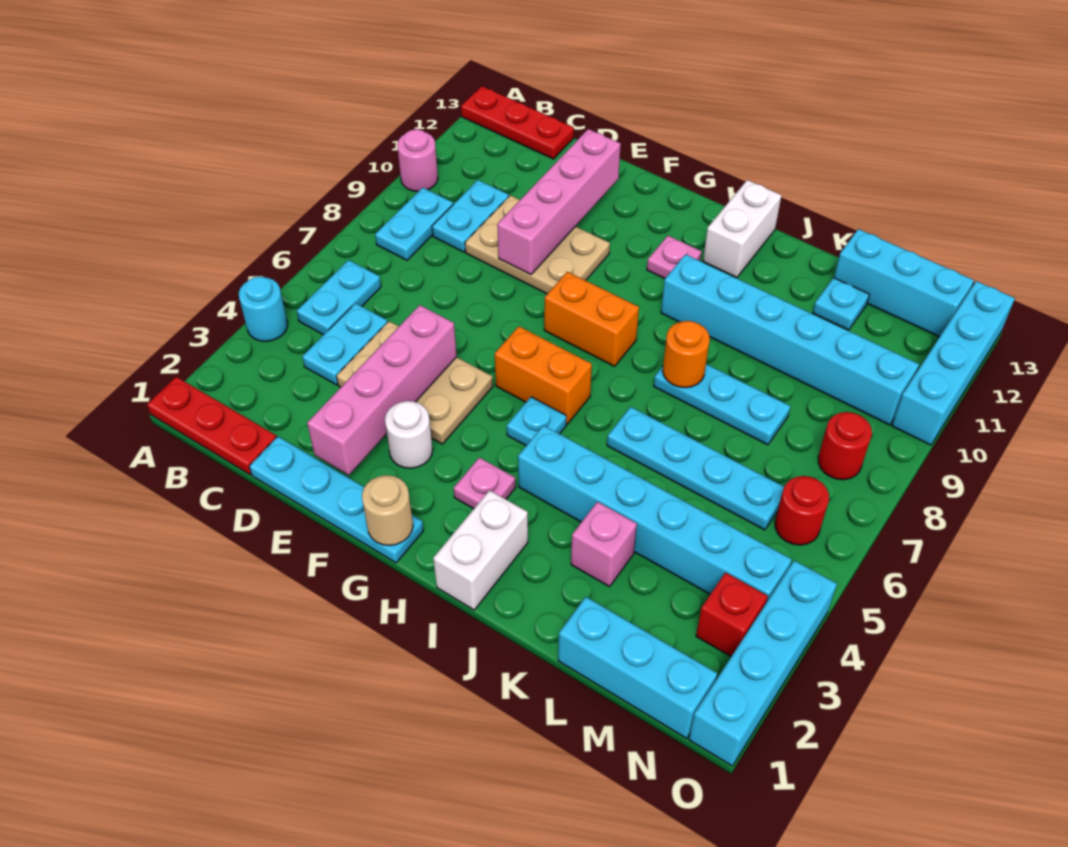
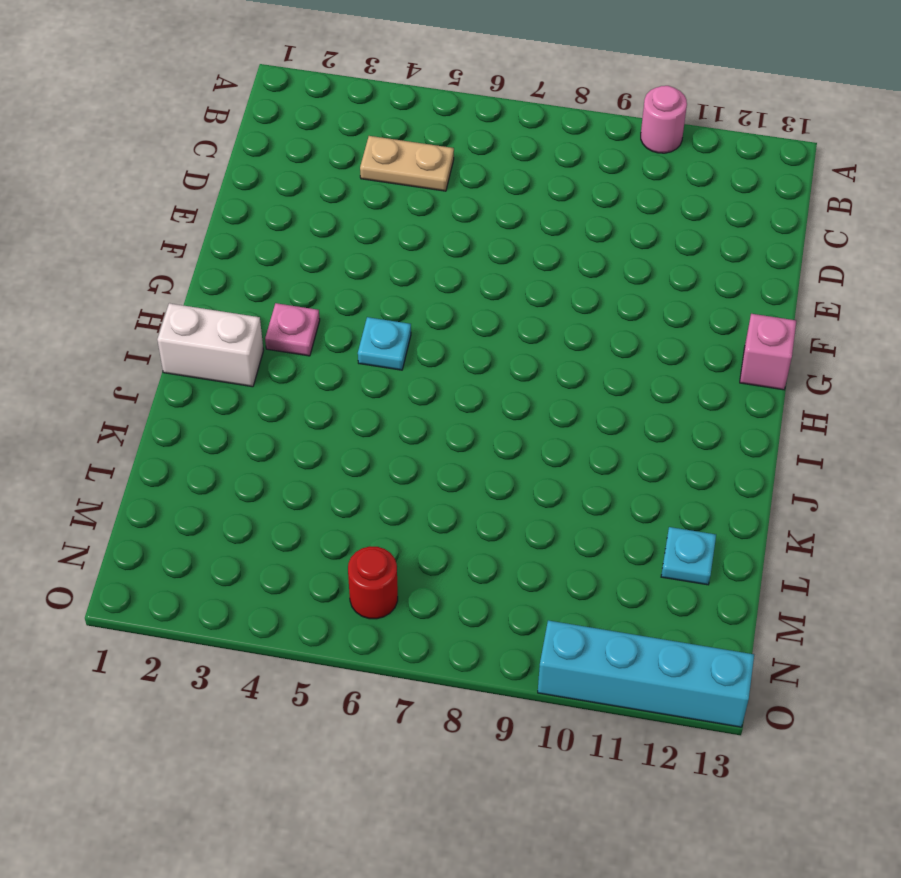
tan 1x2 plate [360,136,454,191] -> cyan 1x2 plate [302,303,388,385]
pink 1x1 brick [740,314,796,390] -> pink 1x1 brick moved to [571,502,637,587]
none -> red 1x3 plate [147,377,276,475]
none -> cyan 1x1 round brick [239,277,288,341]
none -> red 1x3 plate [461,86,574,159]
none -> cyan 1x2 plate [297,260,381,335]

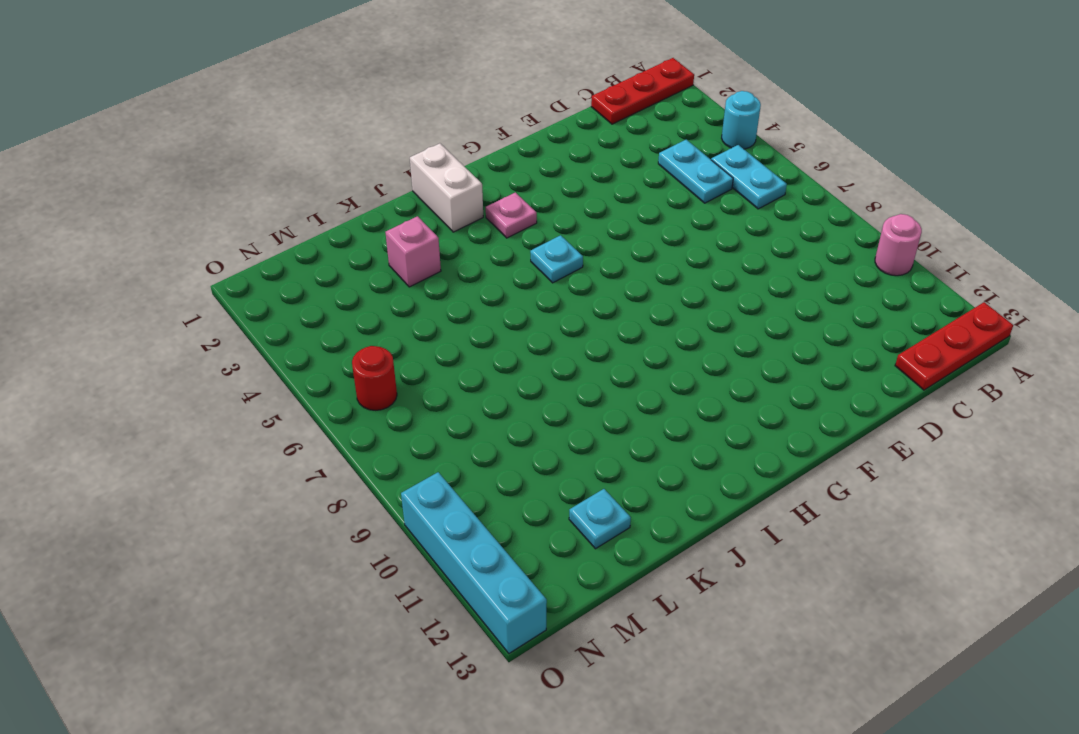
none -> cyan 1x2 plate [375,188,453,260]
none -> cyan 1x2 plate [432,180,509,252]
none -> cyan 1x4 plate [249,436,423,563]
none -> tan 2x3 plate [337,321,493,444]

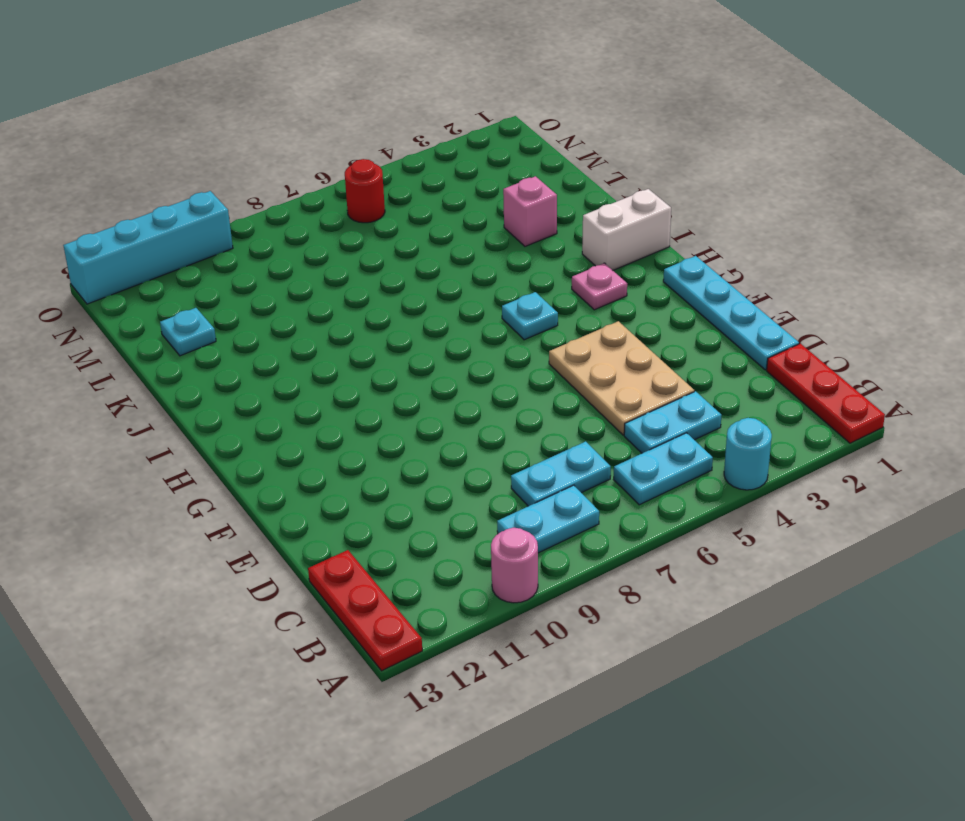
cyan 1x2 plate [511,441,611,506] -> cyan 1x2 plate moved to [432,180,509,252]
none -> tan 2x3 plate [465,195,610,294]
none -> white 1x1 round brick [385,401,433,468]
none -> orange 1x2 brick [495,326,592,424]
none -> orange 1x2 brick [544,272,639,366]

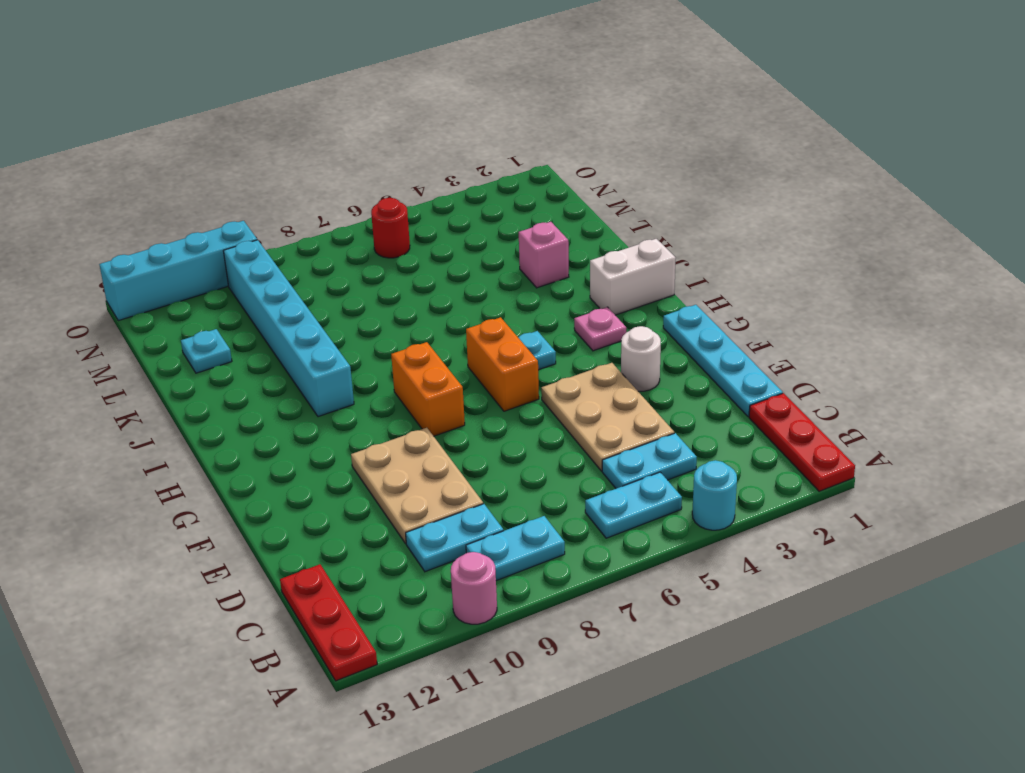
none -> pink 1x1 plate [647,236,702,279]
none -> cyan 1x6 brick [518,425,792,603]
none -> white 1x2 brick [703,180,782,278]
none -> cyan 1x4 plate [607,407,784,530]

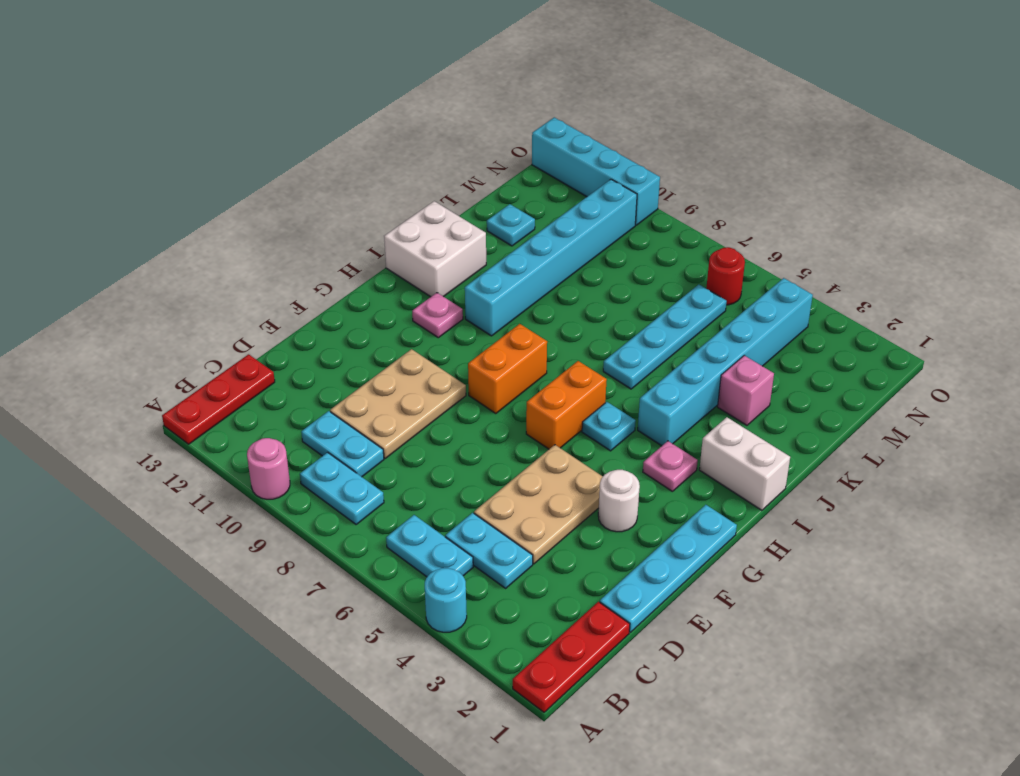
white 2x2 brick [384,201,486,297] -> white 1x2 brick [703,180,782,278]
none -> cyan 1x3 plate [654,364,790,445]
none -> cyan 1x3 brick [558,597,717,738]
none -> cyan 1x3 brick [834,229,974,337]
none -> red 1x1 brick [696,573,768,657]

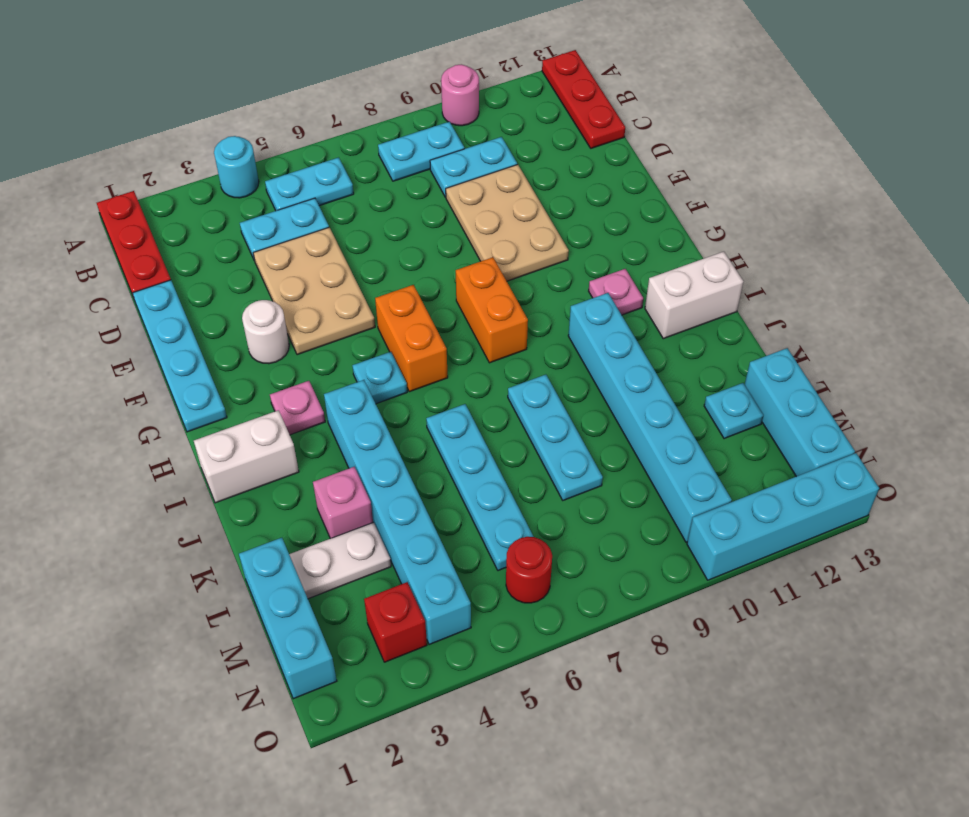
white 1x2 plate [289,522,391,599] -> none
none -> red 1x1 round brick [818,412,872,480]
none -> cyan 1x4 brick [689,561,837,766]
none -> pink 1x4 brick [307,305,457,475]
none -> pink 1x4 brick [497,129,621,275]

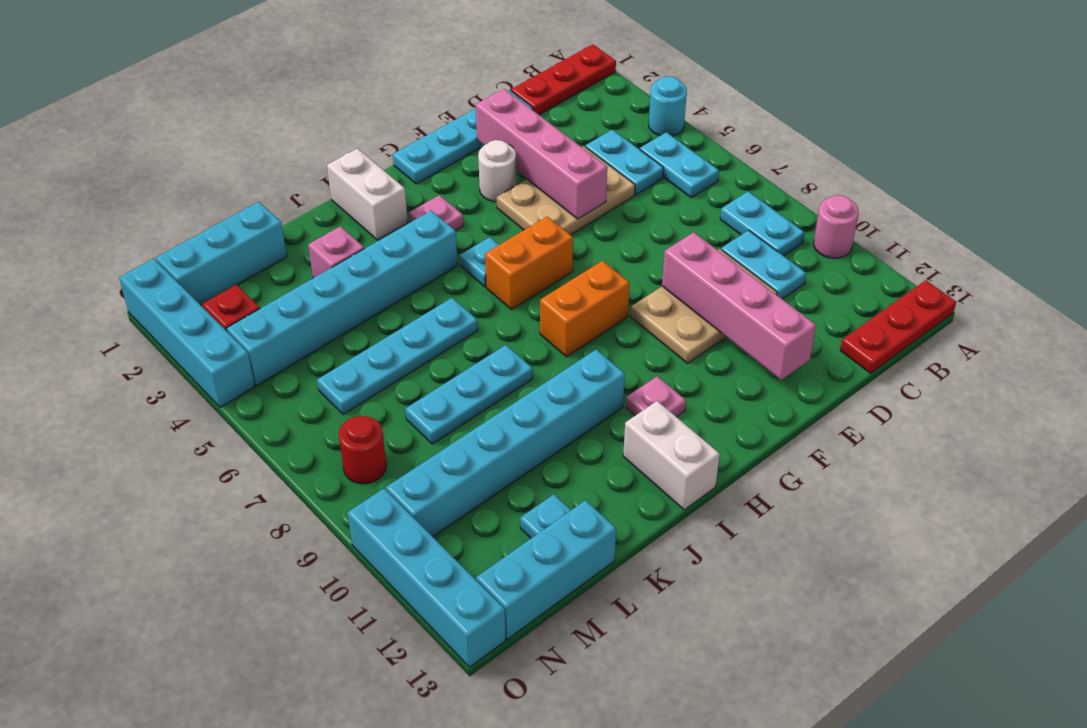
none -> red 1x1 round brick [775,476,829,545]
none -> tan 1x1 round brick [362,475,413,545]
none -> orange 1x1 round brick [663,321,710,388]

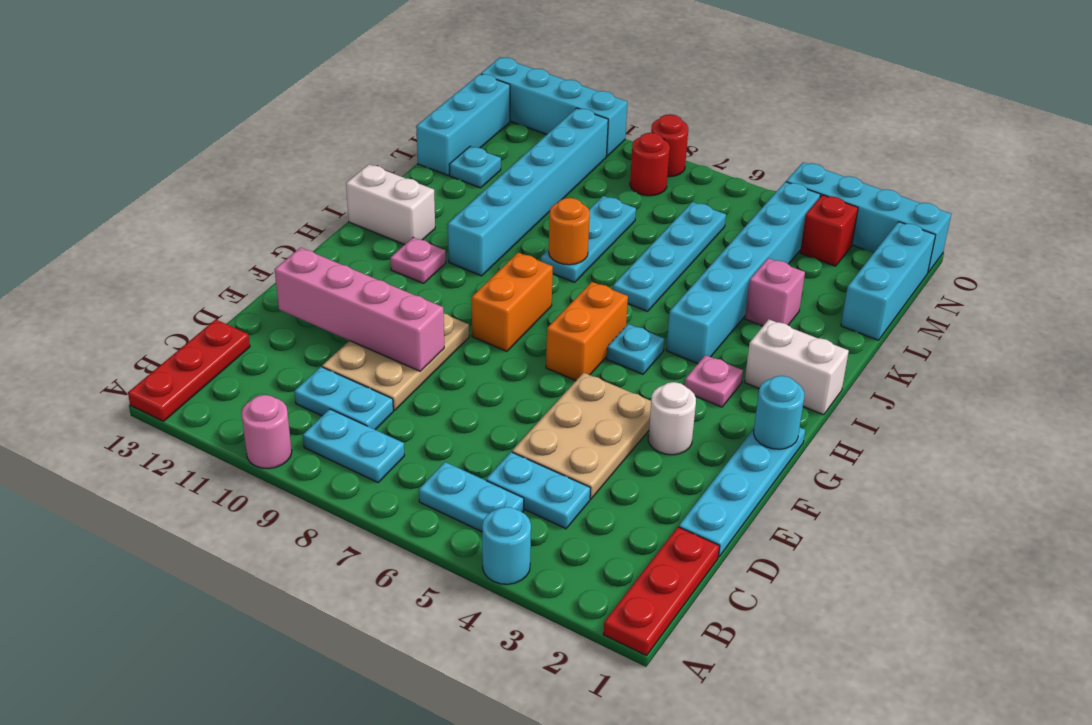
cyan 1x1 round brick [754,376,804,449] -> tan 1x1 round brick [362,475,413,545]
red 1x1 round brick [651,114,688,177] -> red 1x1 round brick moved to [775,476,829,545]
none -> pink 1x4 brick [307,305,457,475]

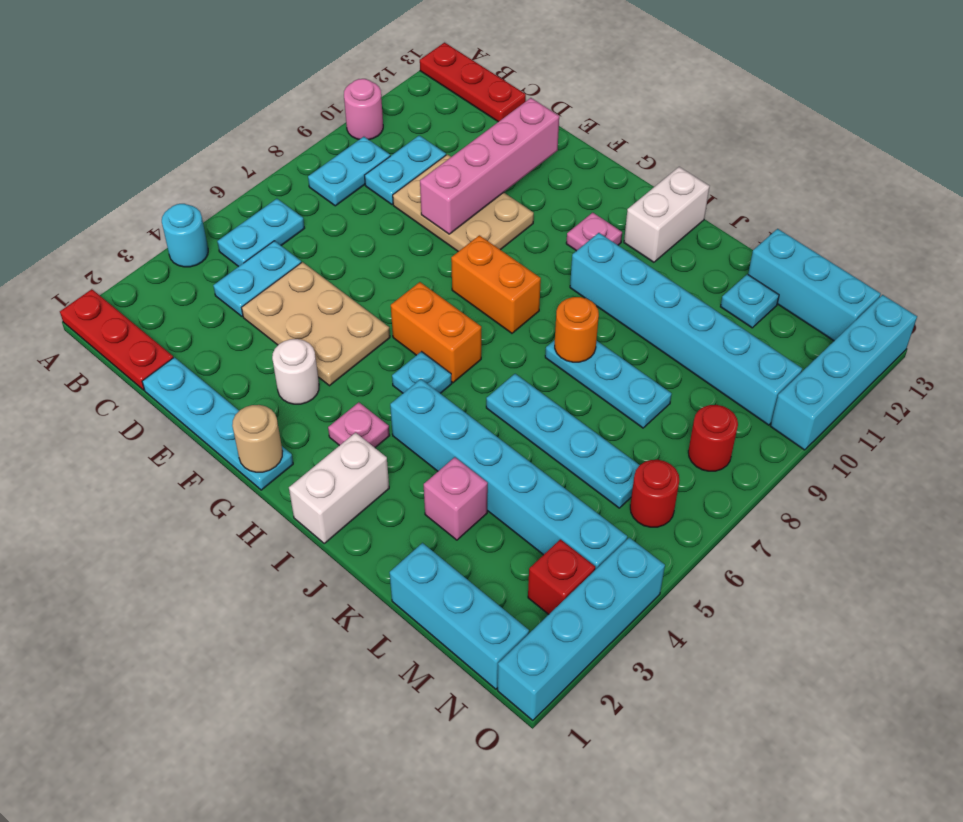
none -> pink 1x4 brick [307,305,457,475]

